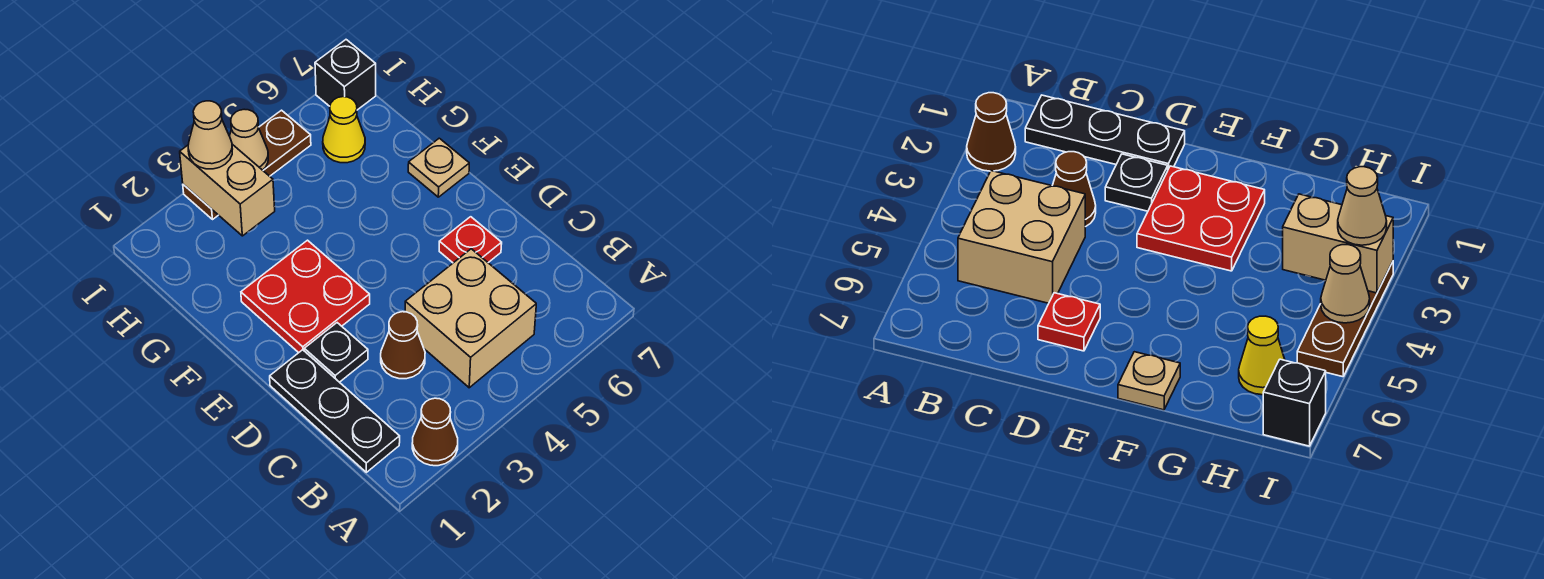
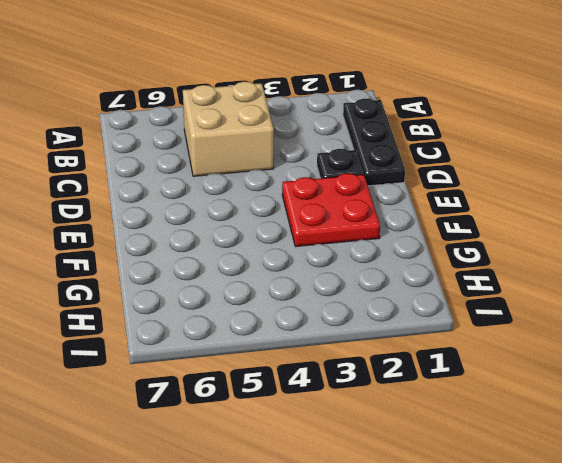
none -> brown 1x1 cone [412,398,458,466]
none -> brown 1x1 cone [381,312,425,379]
none -> red 1x1 plate [439,217,502,263]

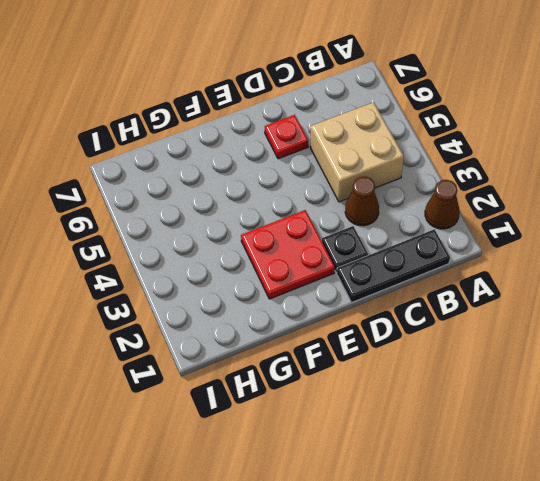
none -> tan 1x1 plate [408,138,469,197]
none -> yellow 1x1 cone [323,97,365,163]
none -> brown 1x3 plate [183,110,311,219]

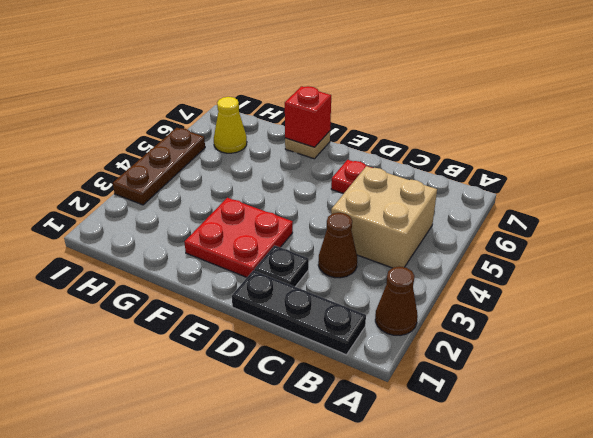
red 1x1 brick [285,86,331,147] -> none
none -> black 1x1 brick [315,40,376,110]
none -> tan 1x2 brick [180,144,275,236]
none -> tan 1x1 cone [230,109,268,170]

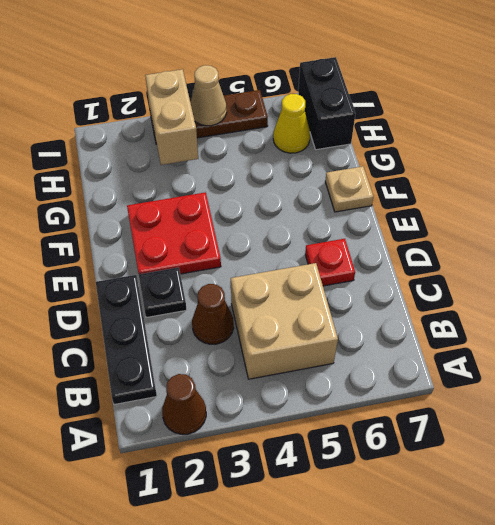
black 1x2 brick [298,57,355,150] -> black 1x1 brick [315,40,376,110]
none -> tan 1x1 cone [188,101,232,169]

